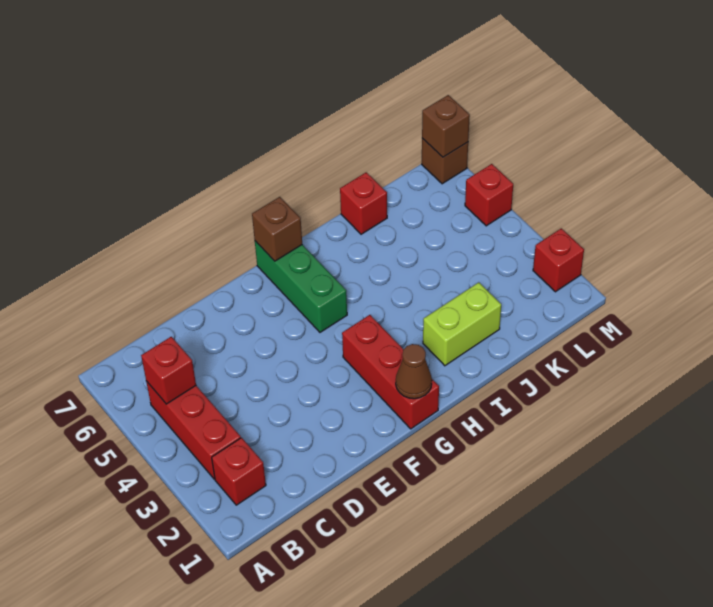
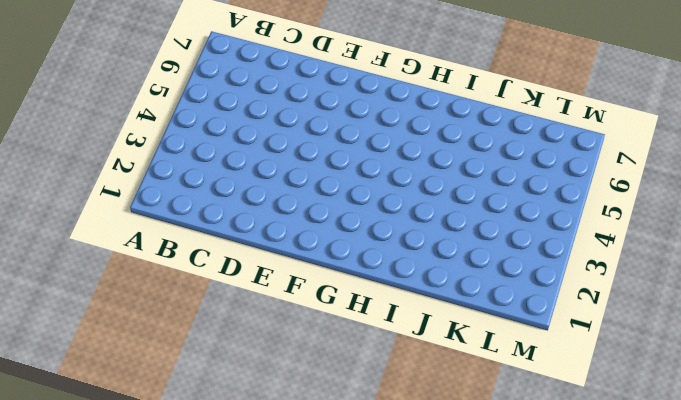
none -> red 1x1 brick [212,438,266,505]
none -> red 1x3 brick [146,381,241,479]
none -> red 1x3 brick [342,315,439,429]

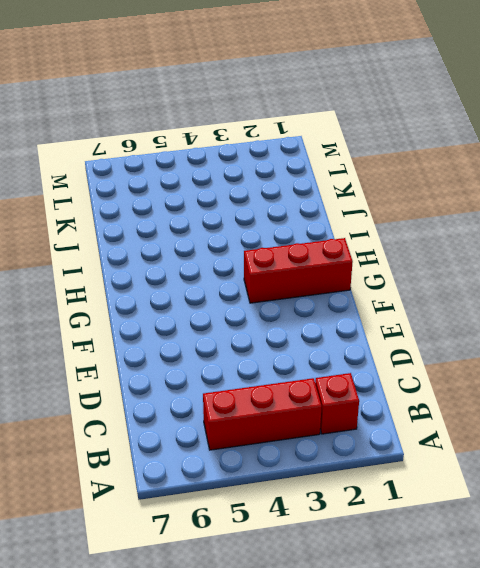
none -> green 1x3 brick [255,241,347,332]
none -> lime 1x2 brick [423,282,501,366]
none -> red 1x1 brick [340,172,387,234]

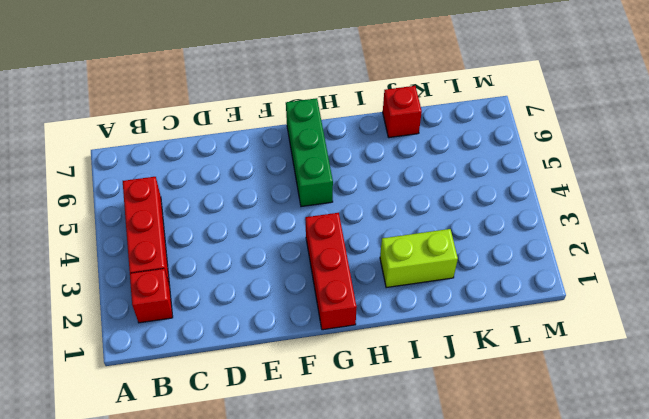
none -> red 1x1 brick [533,228,584,292]
none -> red 1x1 brick [465,164,513,226]
none -> brown 1x1 brick [422,138,468,184]

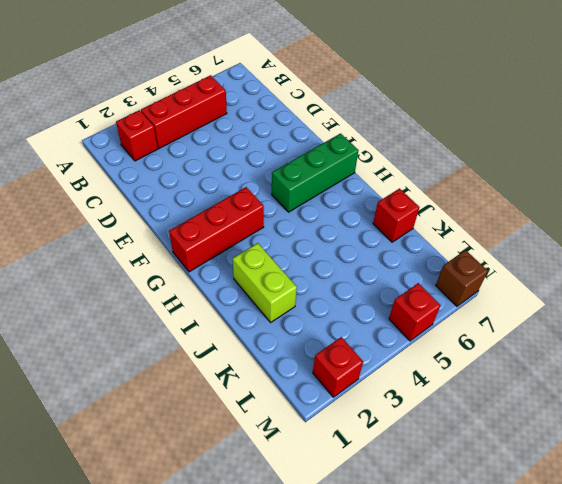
none -> red 1x1 brick [141,337,196,404]
none -> brown 1x1 cone [396,344,432,399]
none -> brown 1x1 brick [252,197,302,261]

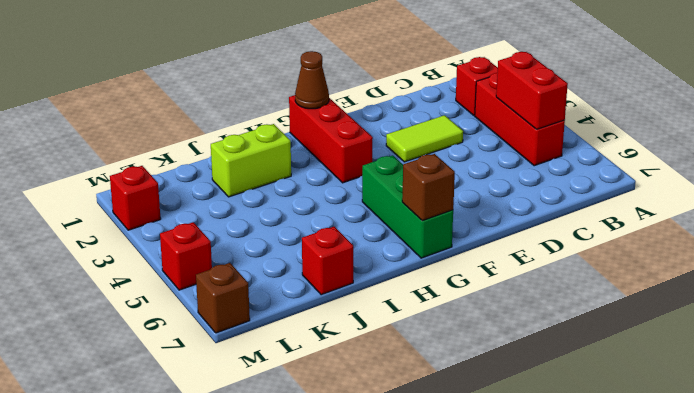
red 1x2 brick [496,52,568,129] -> red 1x1 brick [141,337,196,404]
lime 1x2 tile [386,115,463,162] -> none
none -> brown 1x1 brick [422,95,470,157]

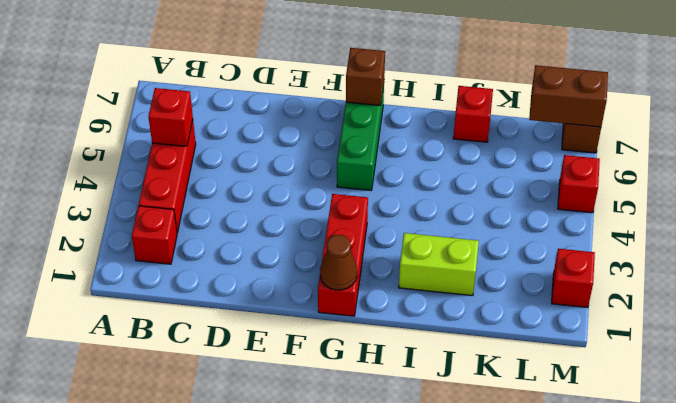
brown 1x2 brick [529,65,608,127] -> brown 1x1 brick [422,95,470,157]

